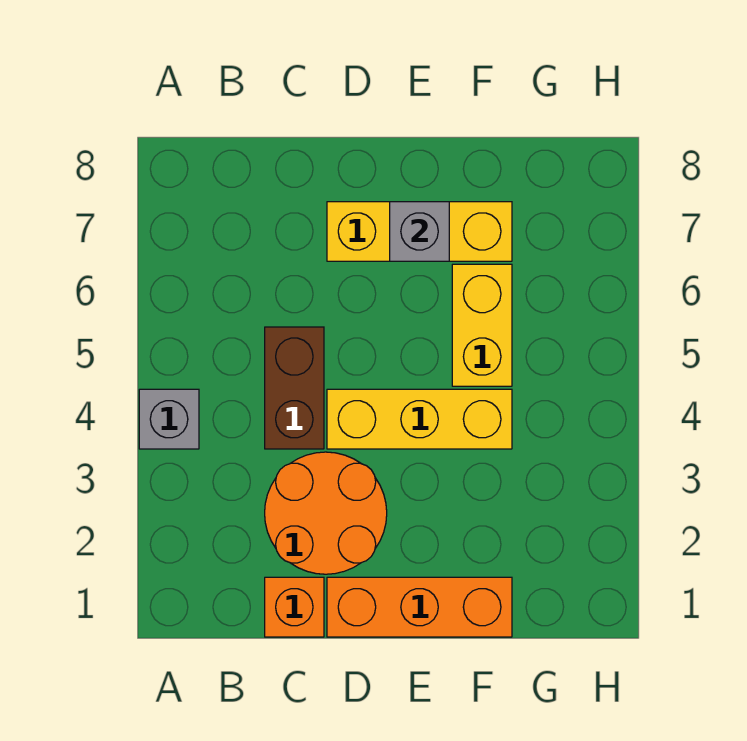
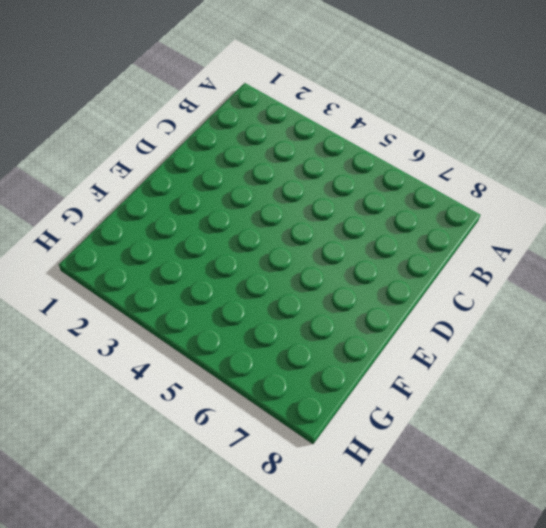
none -> grey 1x1 brick [139,389,199,449]
none -> orange 1x1 brick [265,577,324,637]

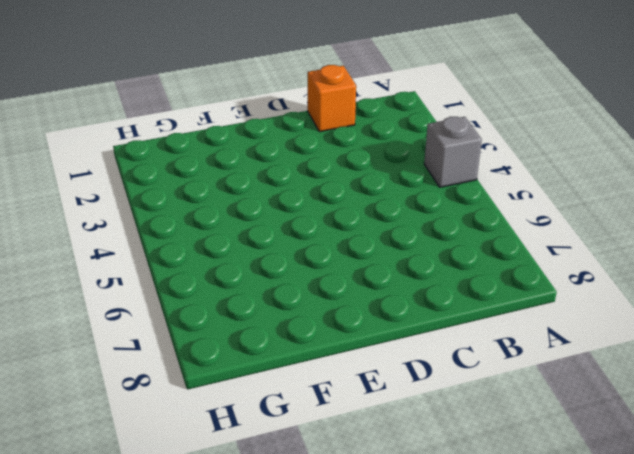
none -> orange 2x2 round brick [265,452,387,574]
none -> brown 1x2 brick [265,327,324,449]

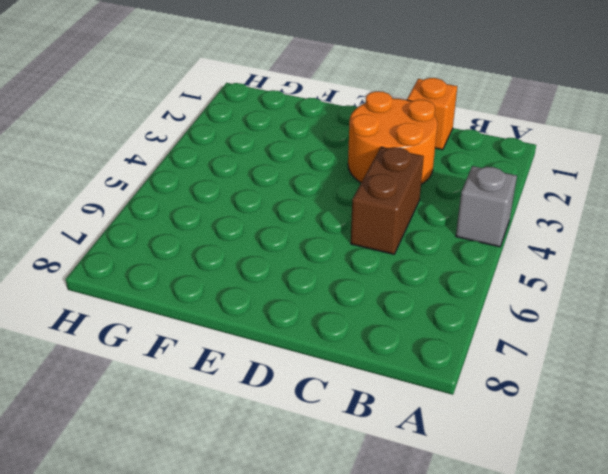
none -> orange 1x3 brick [327,577,512,637]
none -> yellow 1x3 brick [327,389,512,449]

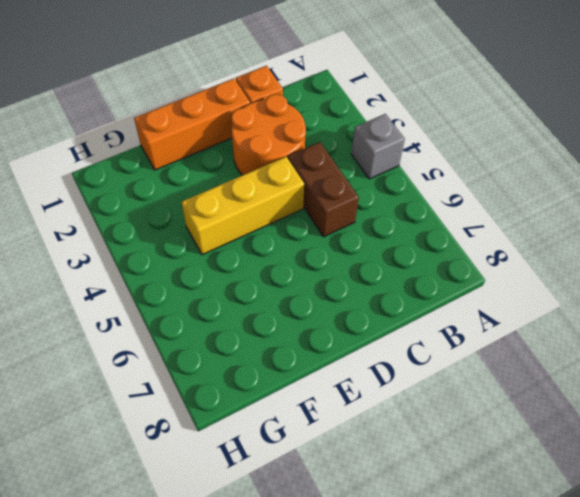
none -> yellow 1x3 brick [327,202,512,261]
none -> yellow 1x2 brick [452,264,512,386]

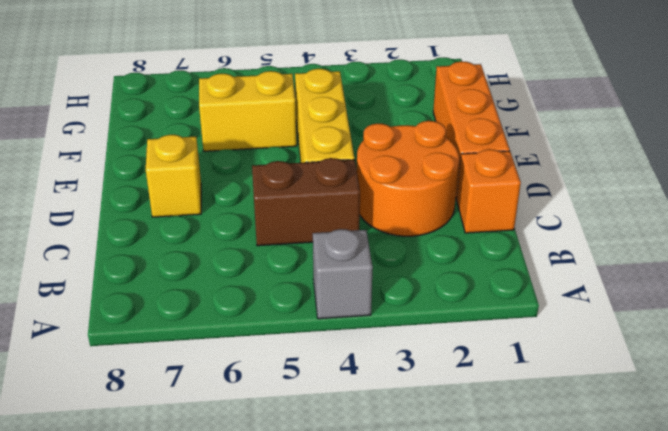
yellow 1x1 brick [146,135,201,217] -> yellow 1x3 brick [327,202,512,261]
none -> grey 1x1 brick [390,202,449,261]

